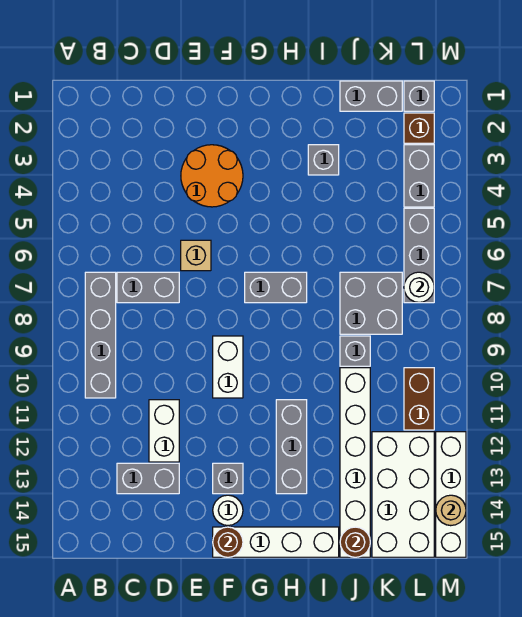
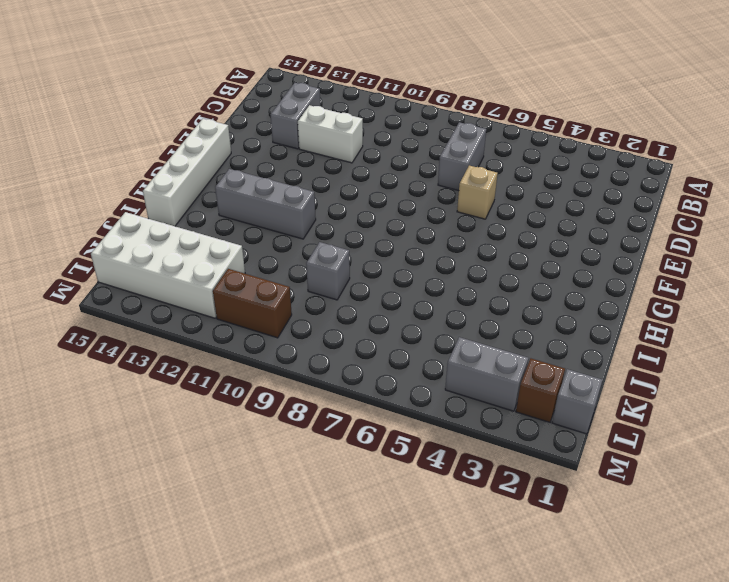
none -> grey 1x4 brick [85,272,116,398]
none -> orange 2x2 round brick [181,145,243,207]
none -> white 1x2 brick [213,336,243,398]

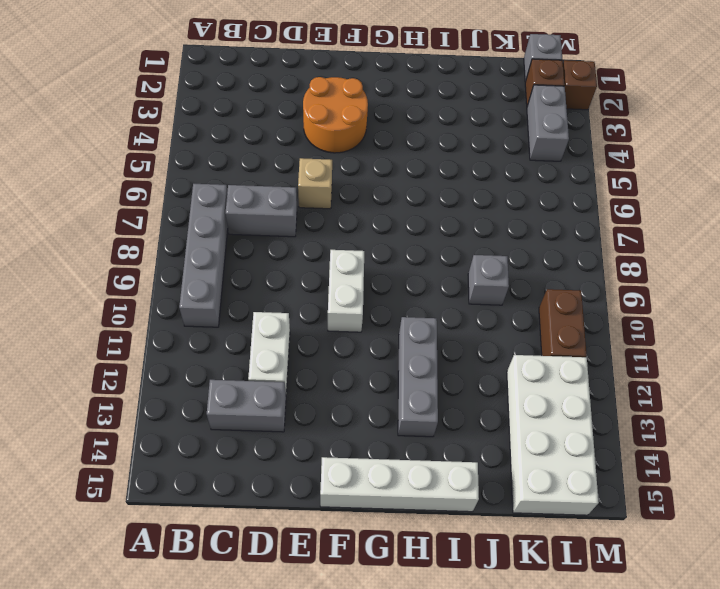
brown 1x1 brick [563,60,597,110] -> none
none -> grey 1x1 brick [213,463,243,494]
none -> white 1x1 round brick [213,495,243,526]
none -> grey 1x2 brick [245,272,307,303]

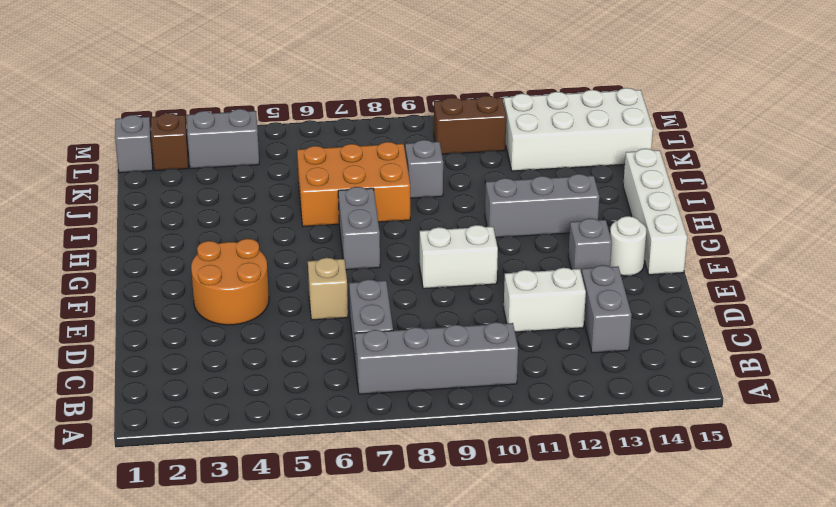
orange 2x3 brick [297,142,410,226] -> grey 2x2 brick [340,272,402,334]
none -> grey 1x1 brick [308,145,339,175]
none -> grey 1x2 brick [340,81,402,111]
none -> white 1x6 brick [340,368,370,557]

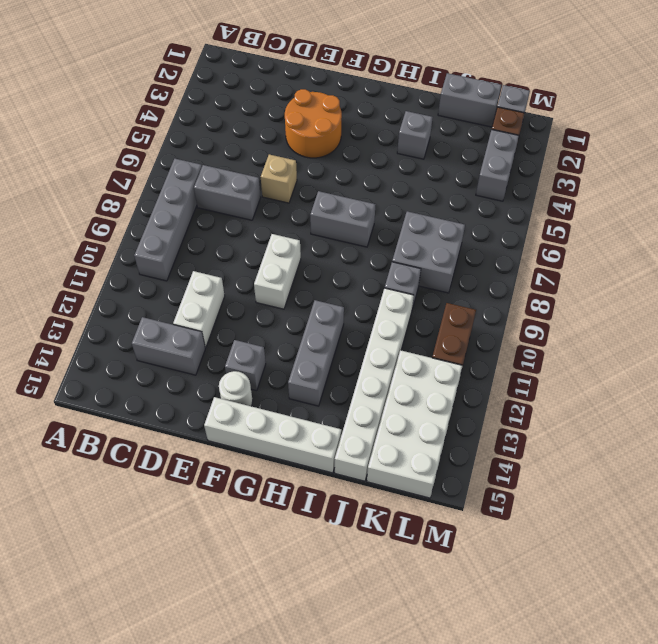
none -> grey 1x3 brick [404,208,434,303]
none -> white 1x4 brick [436,432,466,557]
none -> brown 1x1 round brick [213,527,243,557]

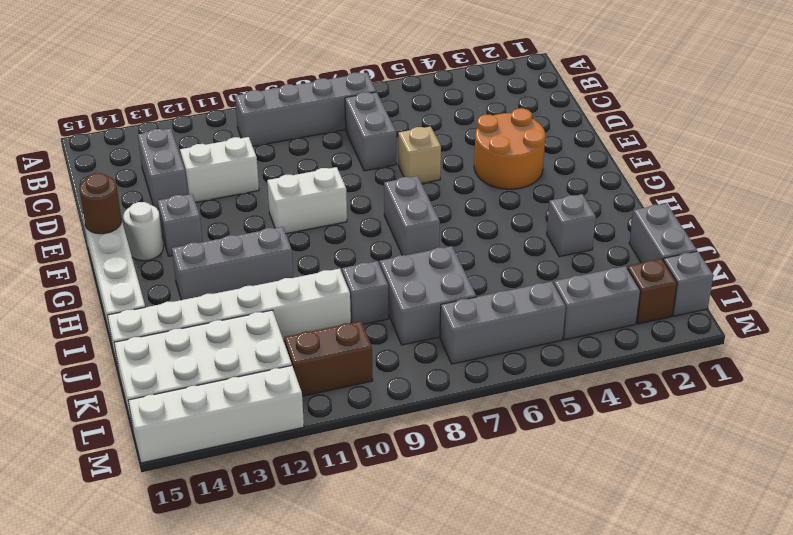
none -> brown 1x1 round brick [340,527,370,557]
none -> white 1x1 round brick [404,272,434,302]
none -> tan 1x1 round brick [436,495,466,526]

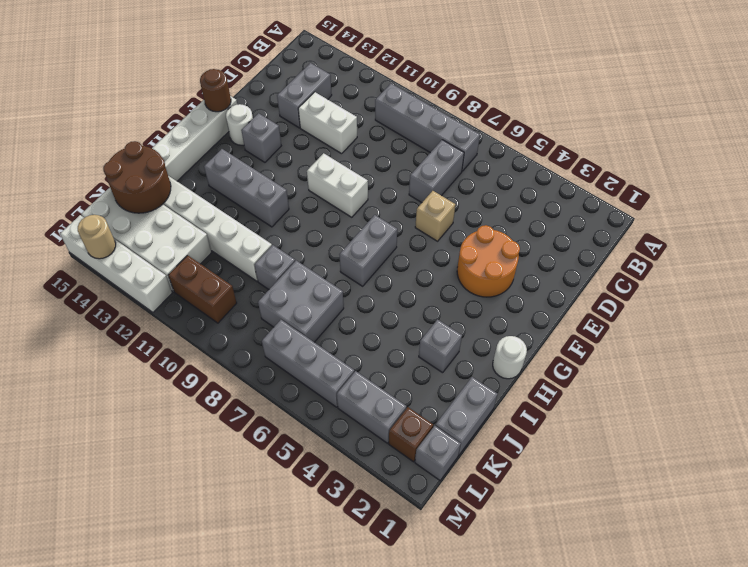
white 1x1 round brick [493,336,527,379] -> white 1x1 round brick moved to [404,272,434,302]
brown 2x2 round brick [103,141,171,213] -> brown 1x1 round brick [340,527,370,557]

